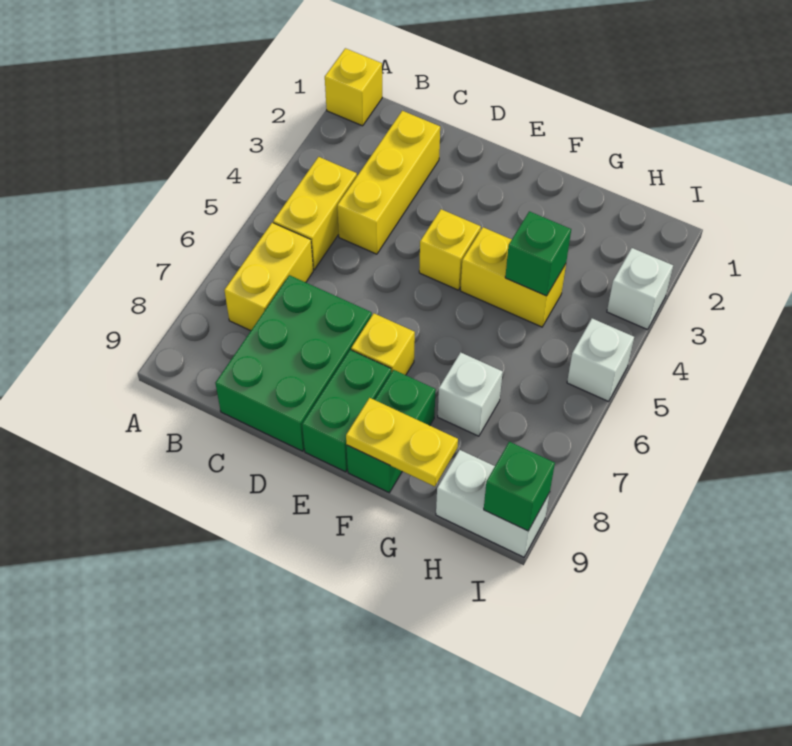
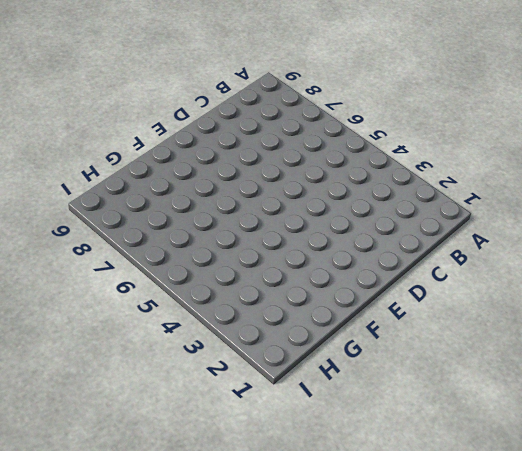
none -> yellow 1x1 brick [325,48,382,126]
none -> yellow 1x2 brick [273,157,357,270]
none -> yellow 1x2 brick [224,223,313,331]

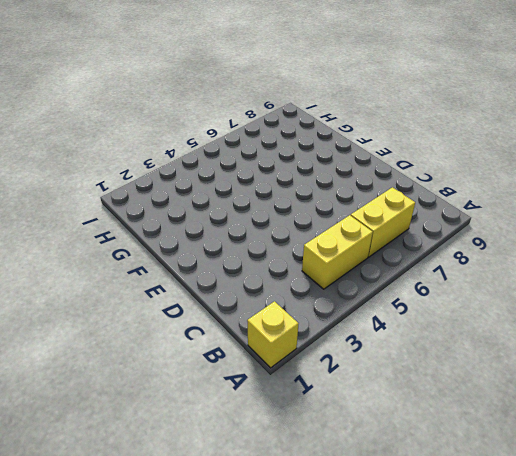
none -> yellow 1x3 brick [337,111,440,254]
none -> green 2x3 brick [215,275,372,451]
none -> yellow 1x1 brick [419,209,481,290]

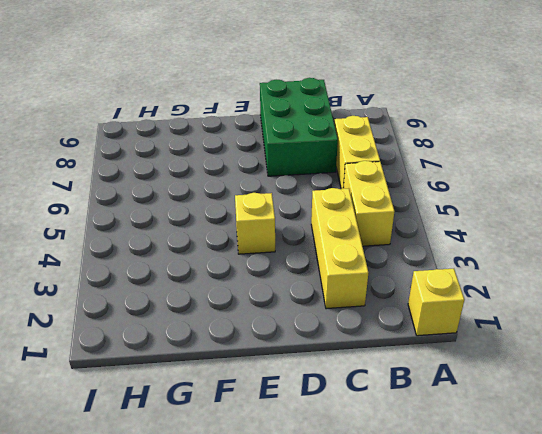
none -> yellow 1x1 brick [351,314,415,375]
none -> green 1x2 brick [302,350,391,472]
none -> yellow 1x2 brick [461,227,566,327]

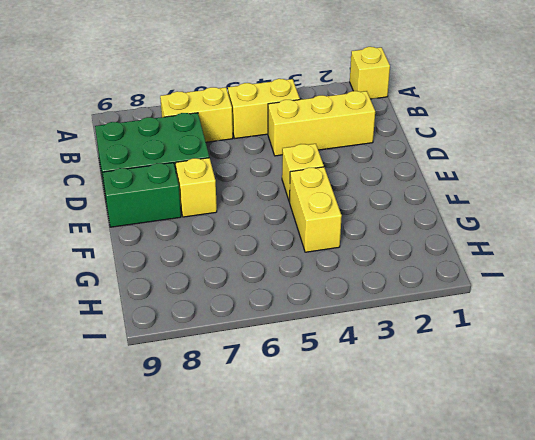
none -> green 1x2 brick [346,370,436,493]
none -> white 1x1 brick [438,352,503,436]
none -> white 1x2 brick [436,450,550,557]

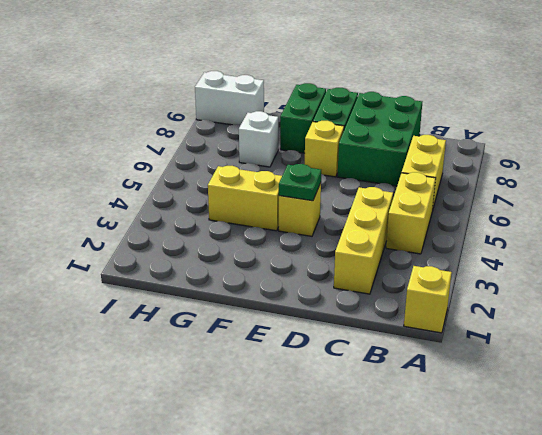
green 1x1 plate [279,164,321,201] -> none
none -> white 1x1 brick [607,248,673,330]
none -> white 1x1 brick [567,319,634,401]
none -> yellow 1x2 plate [346,398,458,486]

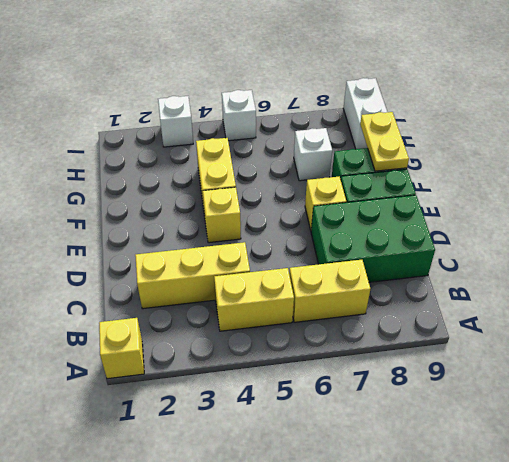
none -> green 1x1 brick [505,211,571,296]
none -> green 1x1 brick [484,442,555,531]

